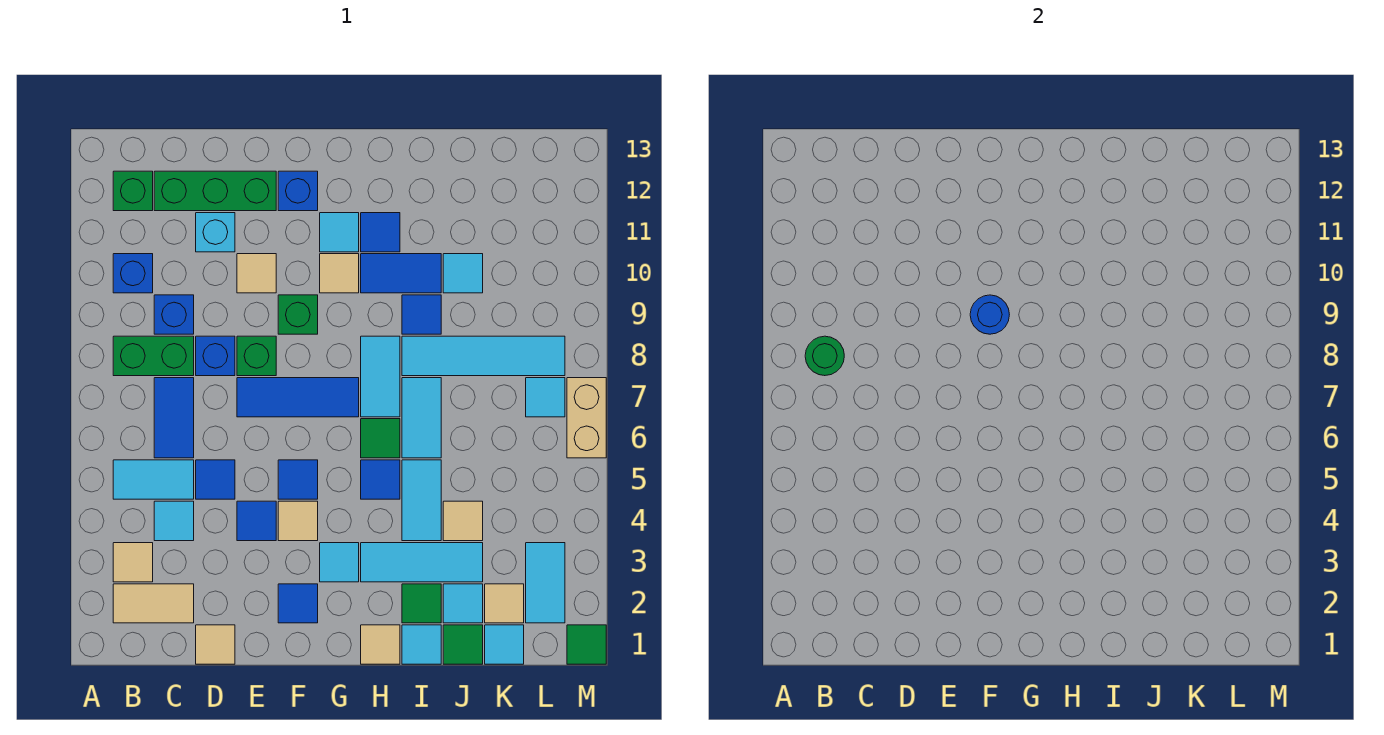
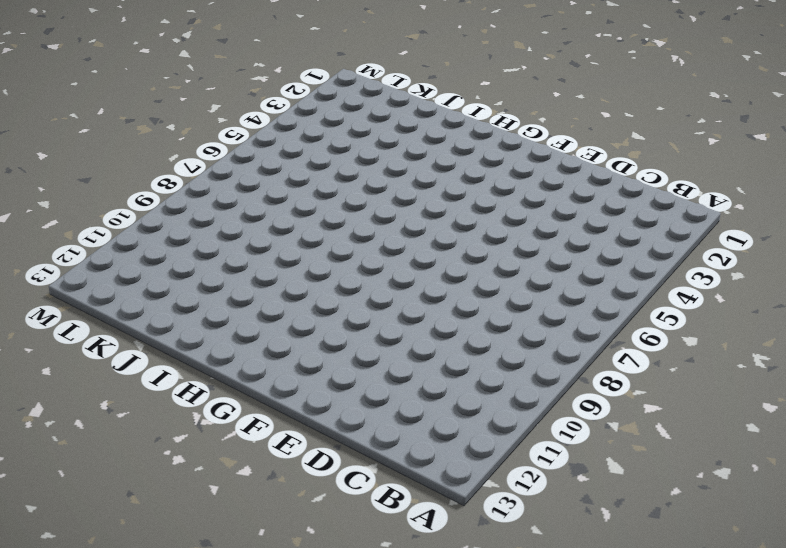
none -> tan 1x2 tile [113,584,194,623]
none -> tan 1x1 tile [113,543,153,582]
none -> cyan 1x2 tile [113,460,194,499]
none -> green 1x2 brick [113,336,194,376]

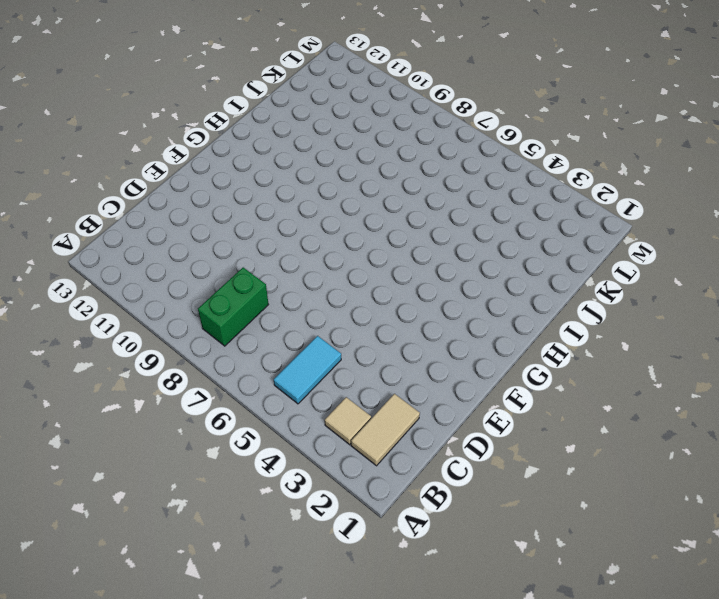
none -> blue 1x1 brick [113,254,153,293]
none -> green 1x1 brick [113,171,153,211]
none -> cyan 1x1 tile [154,501,194,541]
none -> blue 1x2 tile [154,378,194,458]

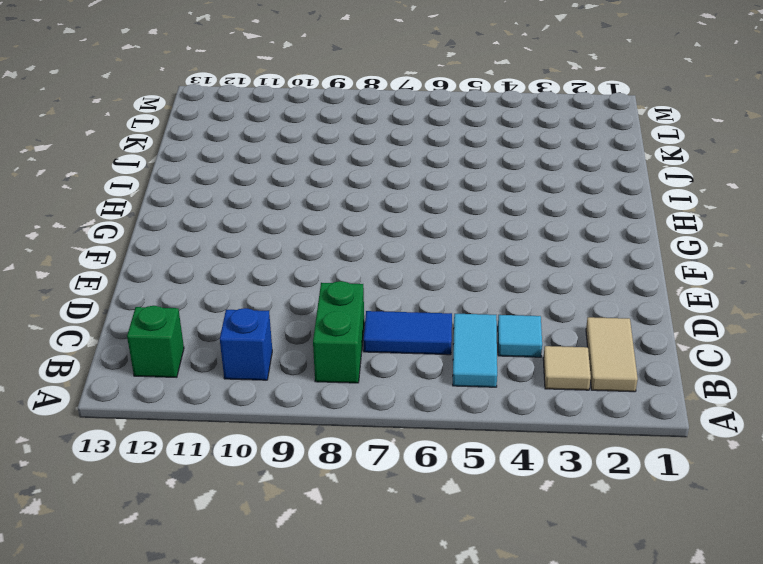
none -> blue 1x1 brick [154,295,194,334]
none -> green 1x3 brick [154,171,276,211]
none -> tan 1x1 tile [196,625,235,664]
none -> blue 1x1 tile [196,460,235,499]

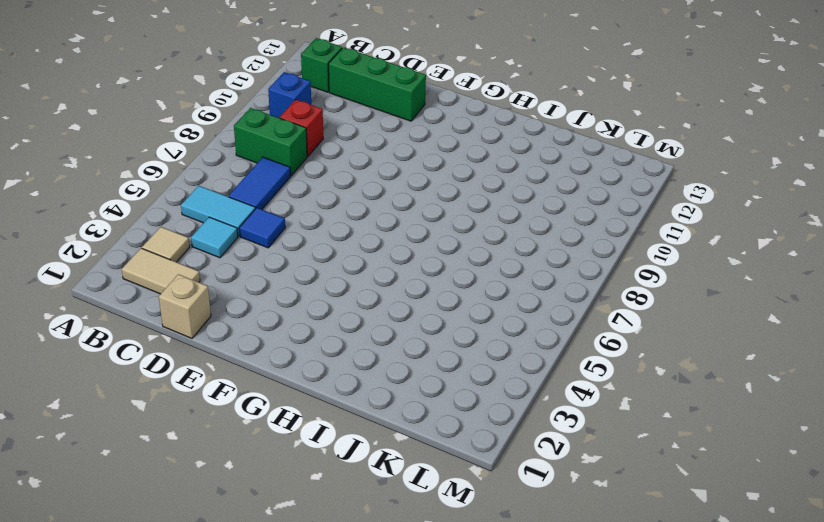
red 1x1 brick [280,100,323,156] -> blue 1x1 brick [154,295,194,334]
tan 1x1 brick [159,274,211,338] -> tan 1x1 tile [196,625,235,664]
none -> blue 1x1 brick [196,336,235,376]
none -> cyan 1x1 brick [196,213,235,252]
none -> blue 1x1 tile [237,501,276,541]
none -> blue 1x3 tile [237,378,359,417]

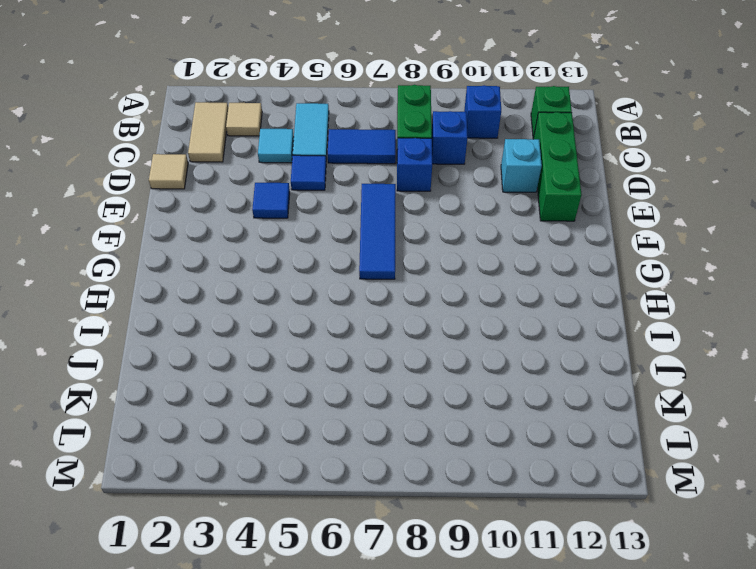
none -> green 1x1 brick [237,336,276,376]
none -> tan 1x1 tile [237,254,276,293]
none -> blue 1x1 tile [278,584,318,623]
none -> tan 1x1 tile [278,501,318,541]

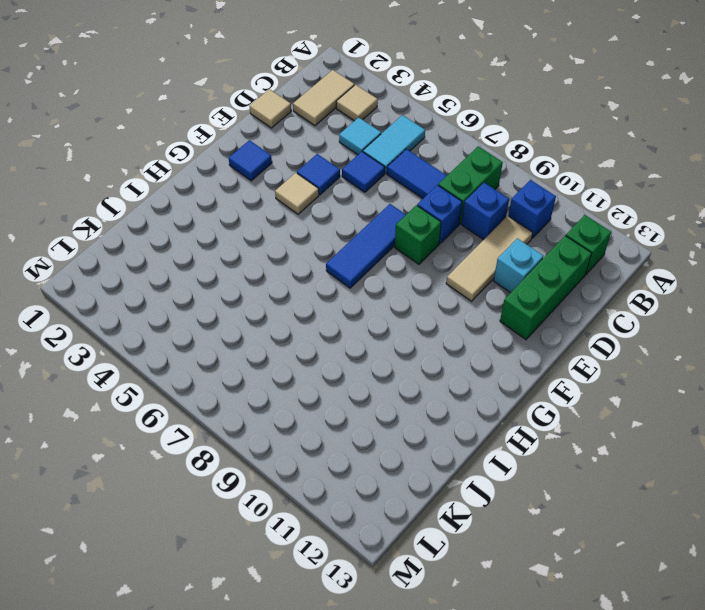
tan 1x3 tile [446,216,533,301] -> tan 1x1 tile [237,254,276,293]
none -> blue 1x1 tile [278,460,318,499]
none -> green 1x1 brick [278,295,318,334]
none -> blue 1x1 brick [278,171,318,211]
none -> cyan 1x1 tile [320,543,359,582]

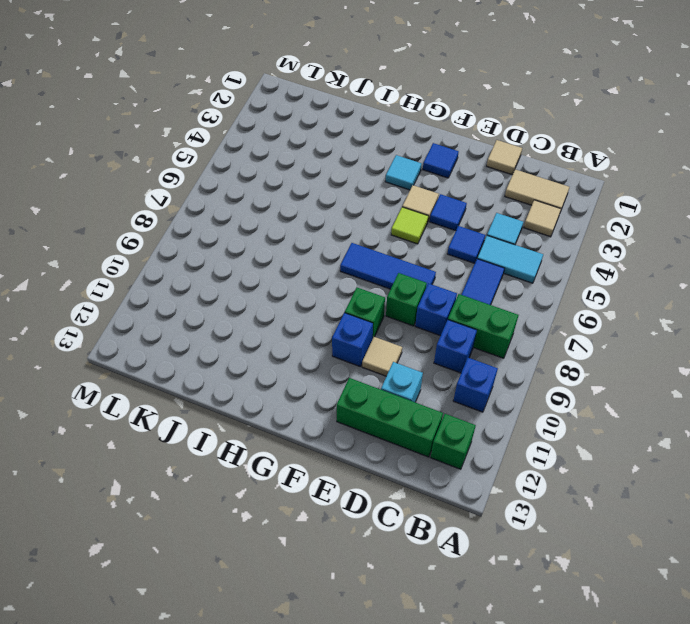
lime 1x1 tile [391,207,428,244] -> blue 1x1 tile [278,460,318,499]
blue 1x1 brick [332,313,373,367] -> blue 1x1 brick moved to [278,171,318,211]
none -> tan 1x1 tile [320,254,359,293]
none -> cyan 1x1 tile [320,213,359,252]
none -> tan 1x1 tile [361,625,400,664]
none -> cyan 1x3 tile [361,543,483,582]

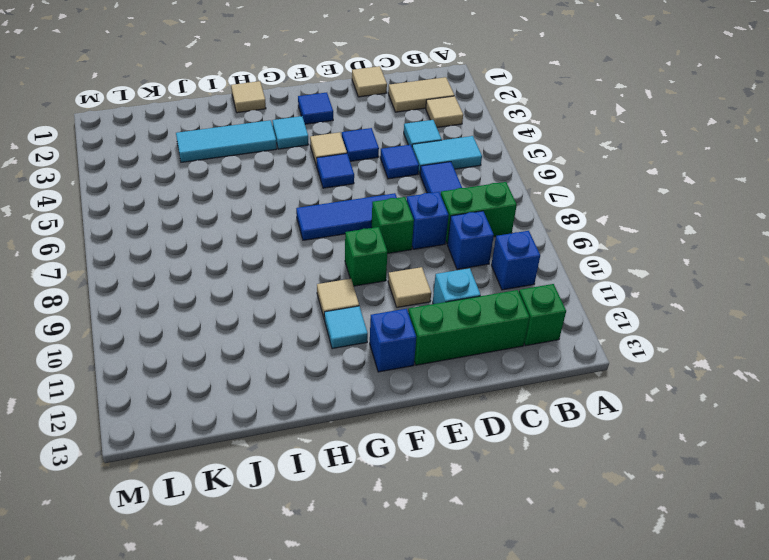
none -> blue 1x1 tile [361,460,400,499]
none -> green 1x1 tile [361,419,400,458]
none -> cyan 1x2 tile [361,336,400,417]
none -> blue 1x2 tile [361,254,441,293]

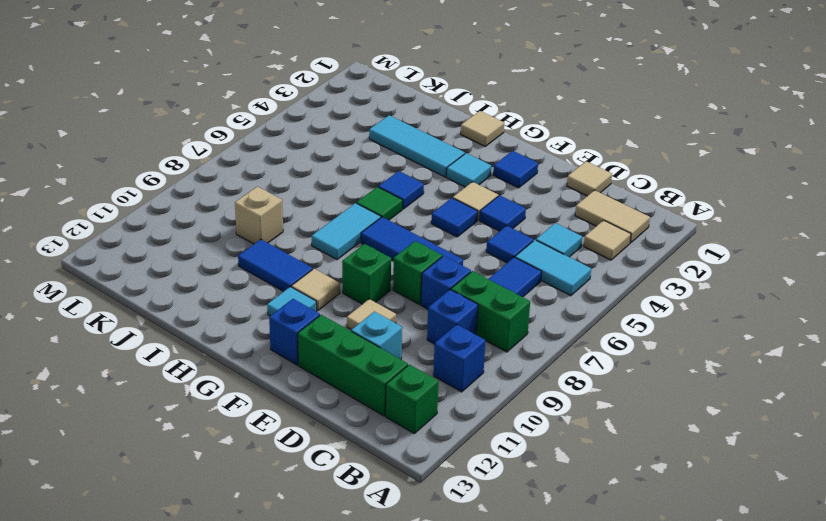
tan 1x1 brick [235,187,283,244] -> none
none -> blue 1x1 tile [361,213,400,252]
none -> cyan 1x1 tile [402,625,441,664]
none -> green 1x1 tile [402,584,441,623]
none -> cyan 1x2 tile [402,460,441,541]

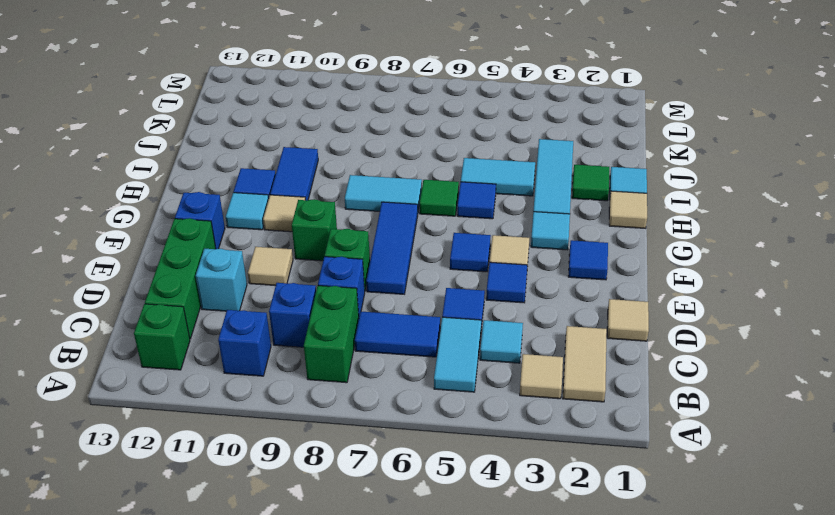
none -> cyan 1x2 tile [402,378,441,458]
none -> cyan 1x4 tile [402,336,565,376]
none -> blue 1x1 tile [402,295,441,334]
none -> green 1x1 tile [443,625,483,664]

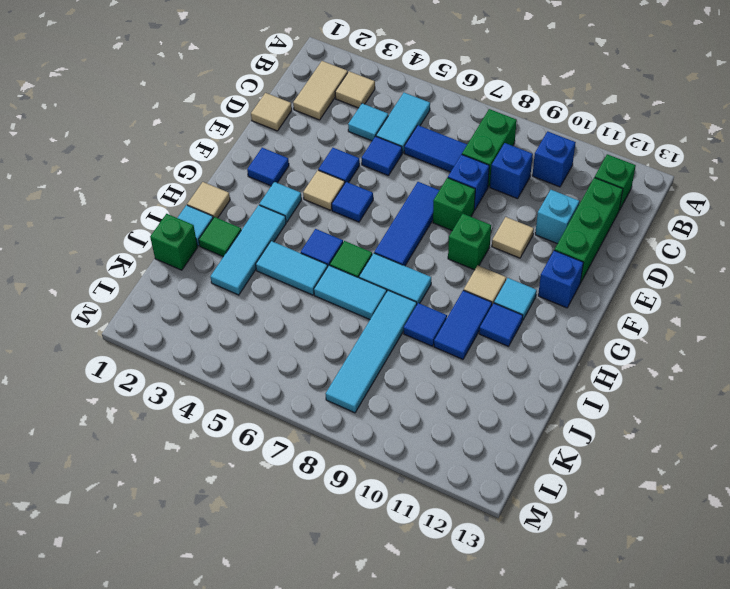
green 1x1 brick [150,214,198,270] -> green 1x1 tile [443,625,483,664]
none -> cyan 1x1 tile [443,584,483,623]
none -> tan 1x1 tile [443,501,483,541]
none -> cyan 1x1 tile [443,254,483,293]
none -> cyan 1x1 tile [485,625,524,664]

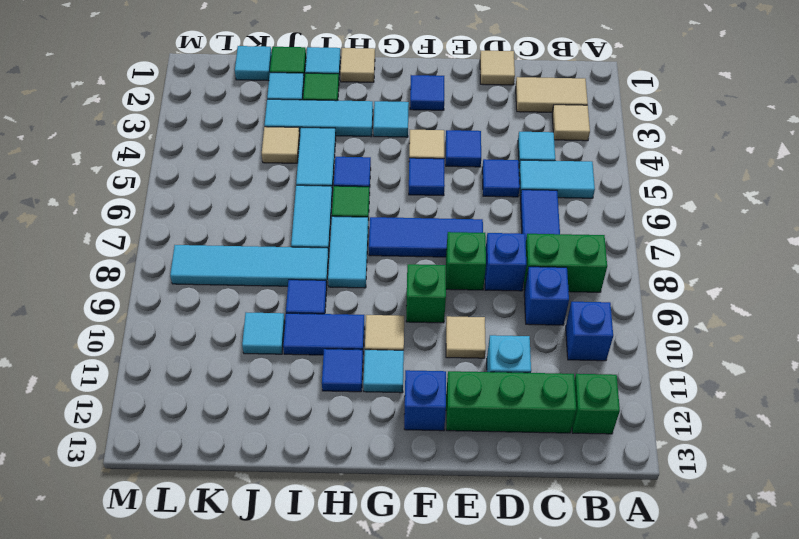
none -> tan 1x1 tile [485,584,524,623]
none -> cyan 1x2 tile [526,543,565,623]
none -> cyan 1x1 tile [526,378,565,417]
none -> green 1x1 tile [567,625,606,664]

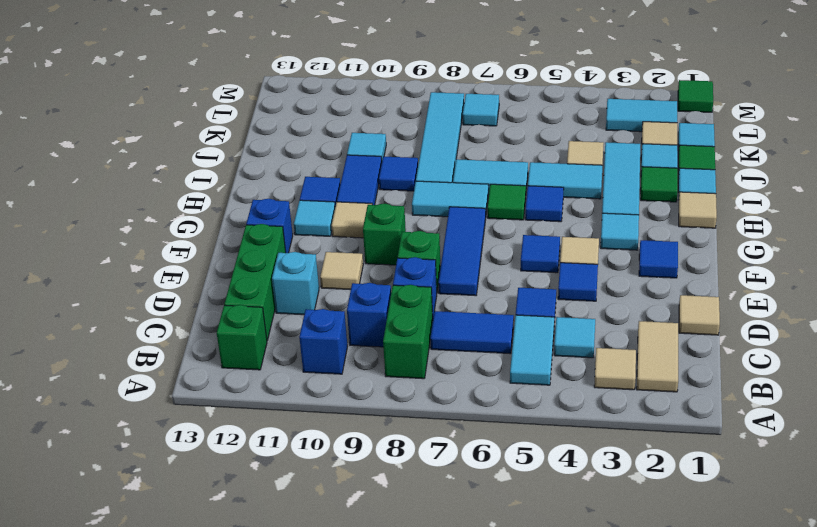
none -> tan 1x2 brick [567,378,606,458]
none -> green 1x1 round brick [805,336,844,376]
none -> blue 1x1 round brick [970,295,1009,334]

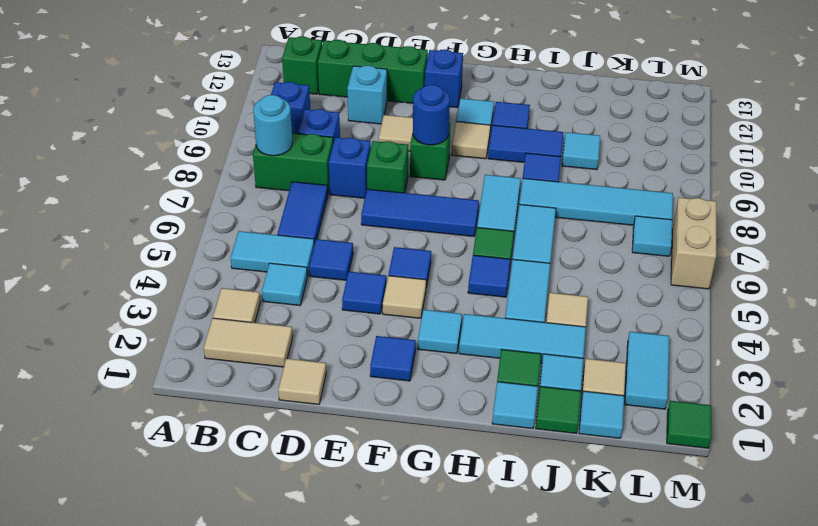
cyan 1x1 round brick [253,95,292,156] -> green 1x1 round brick [805,336,844,376]
none -> tan 1x1 tile [361,625,400,664]

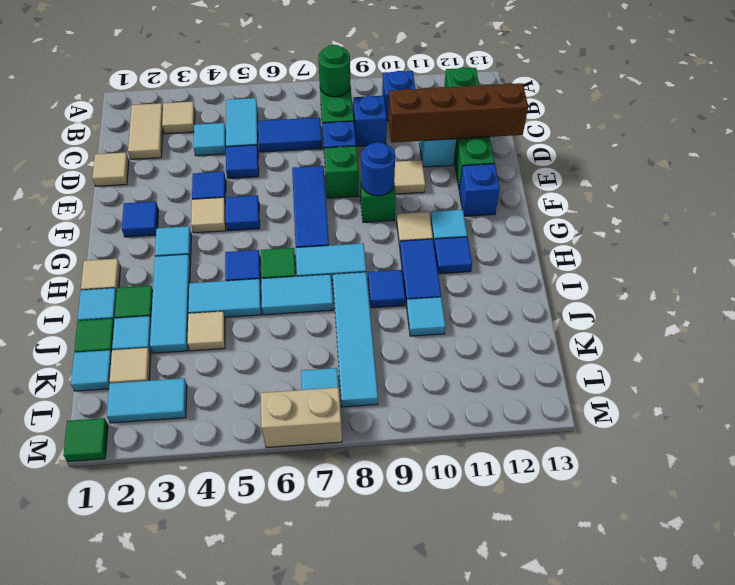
brown 1x4 brick [388,83,528,142] -> none

